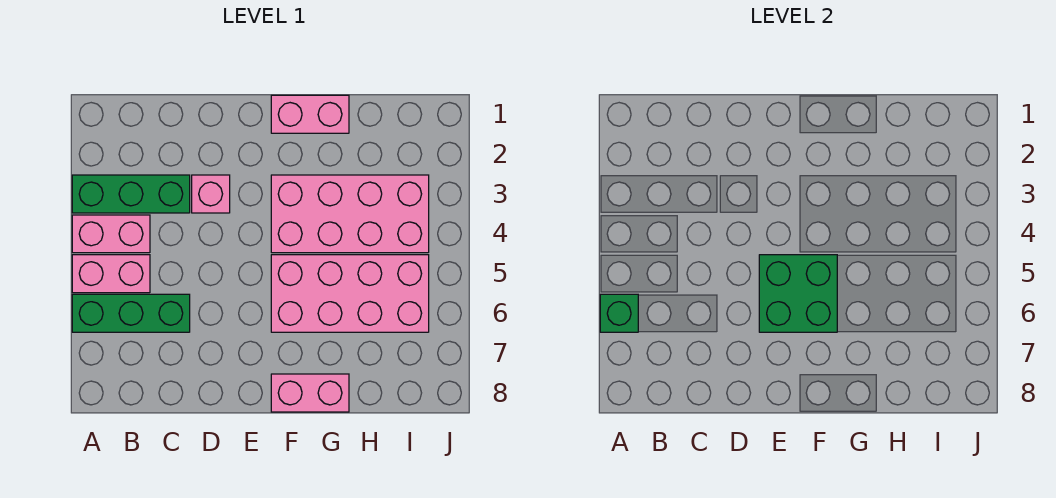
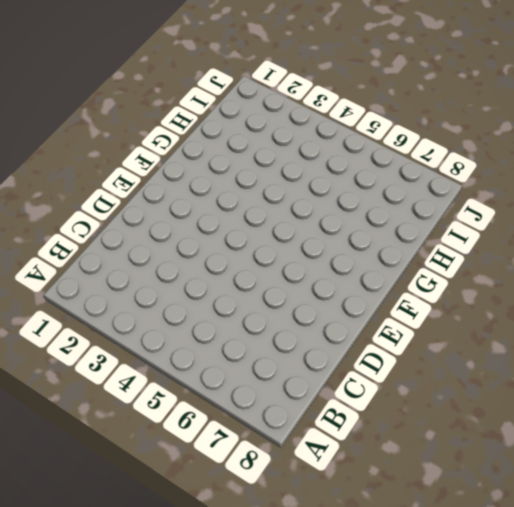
none -> green 1x3 brick [72,175,190,213]
none -> pink 1x2 brick [72,215,150,253]

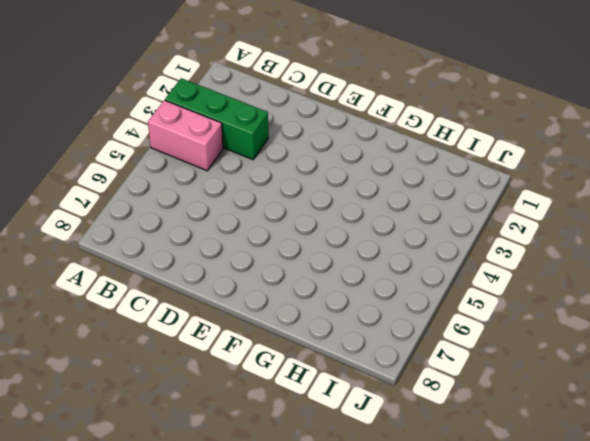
none -> pink 1x2 brick [72,255,150,293]
none -> green 1x3 brick [72,294,190,332]

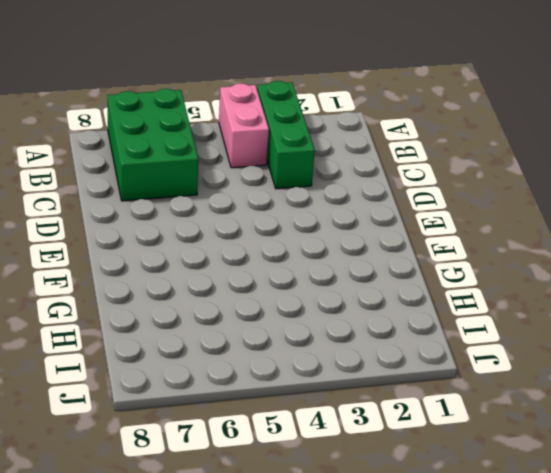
green 2x3 brick [108,89,198,201] -> green 1x3 brick [72,294,190,332]
none -> pink 1x2 brick [72,255,150,293]
none -> pink 1x1 brick [192,175,230,213]

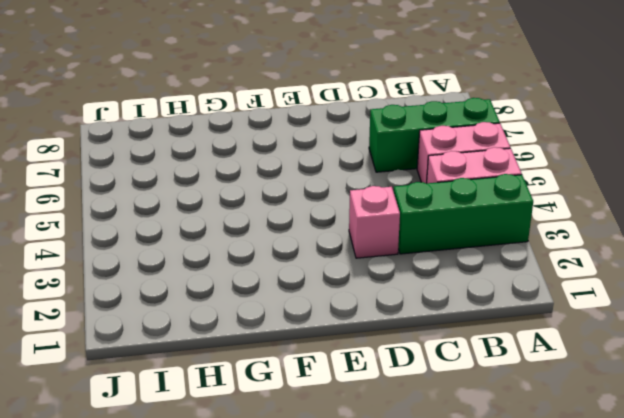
none -> pink 1x2 brick [271,95,349,133]
none -> pink 2x4 brick [271,175,429,253]

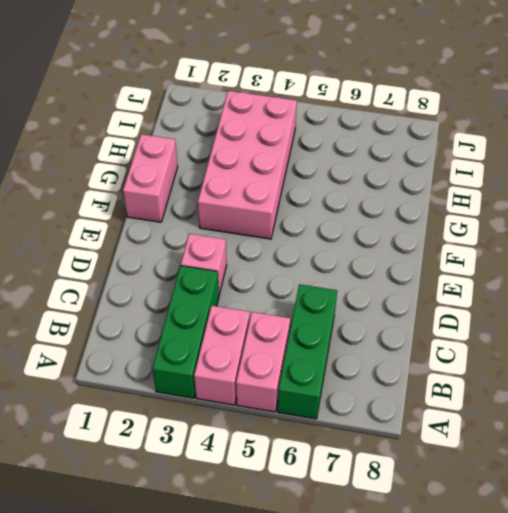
none -> pink 2x4 brick [271,255,429,332]
none -> pink 1x2 brick [271,374,349,412]

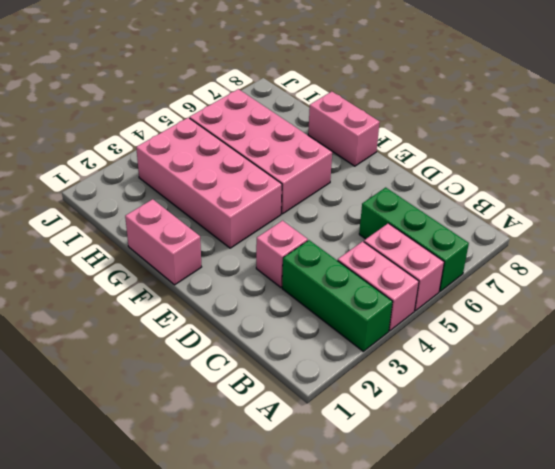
none -> green 1x1 brick [600,294,638,332]
none -> green 2x2 brick [759,255,837,332]

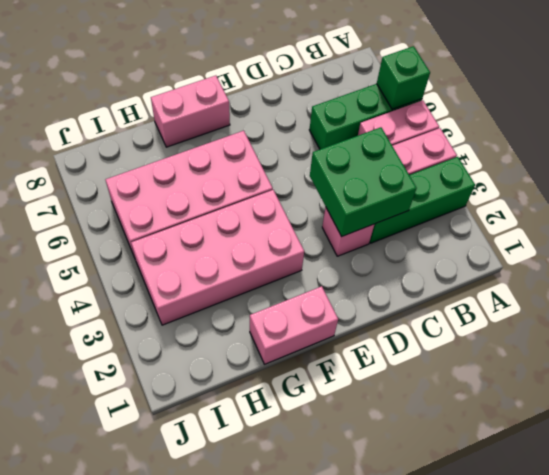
green 2x2 brick [310,127,417,237] -> green 2x2 brick moved to [759,255,837,332]

